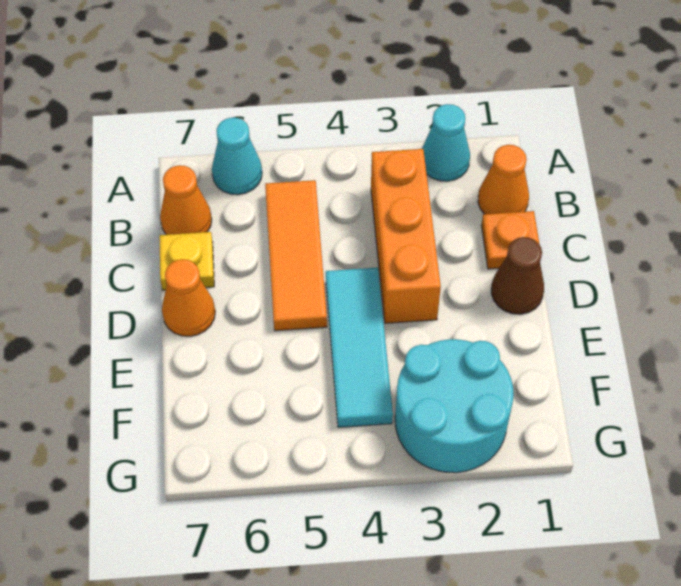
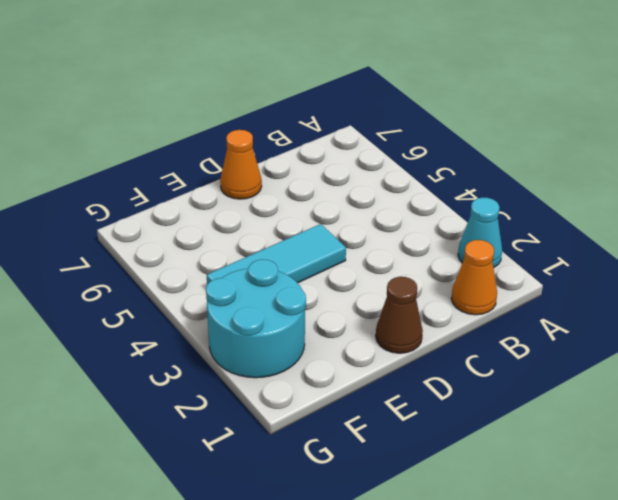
none -> cyan 1x1 cone [212,118,262,195]
none -> orange 1x3 brick [371,149,441,323]
none -> orange 1x3 tile [265,180,327,331]

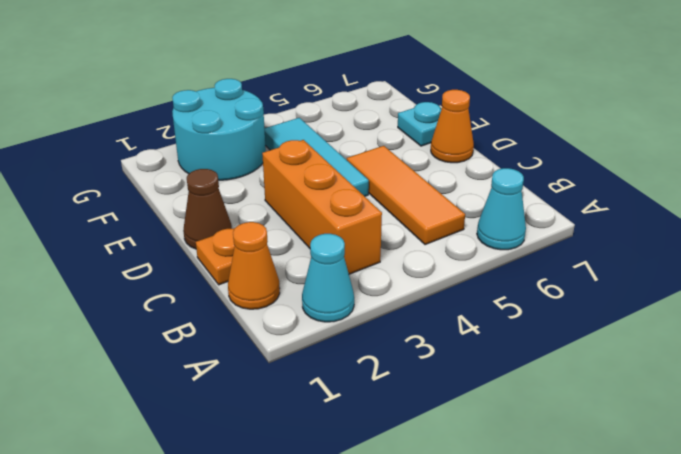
cyan 1x1 plate [398,102,441,146] -> none
none -> orange 1x1 cone [160,165,212,235]
none -> yellow 1x1 plate [159,232,214,290]

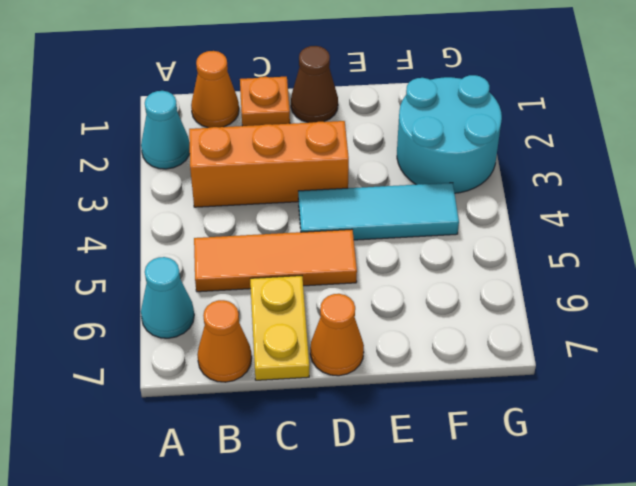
yellow 1x2 plate [250,276,309,380] -> yellow 1x1 plate [159,232,214,290]

